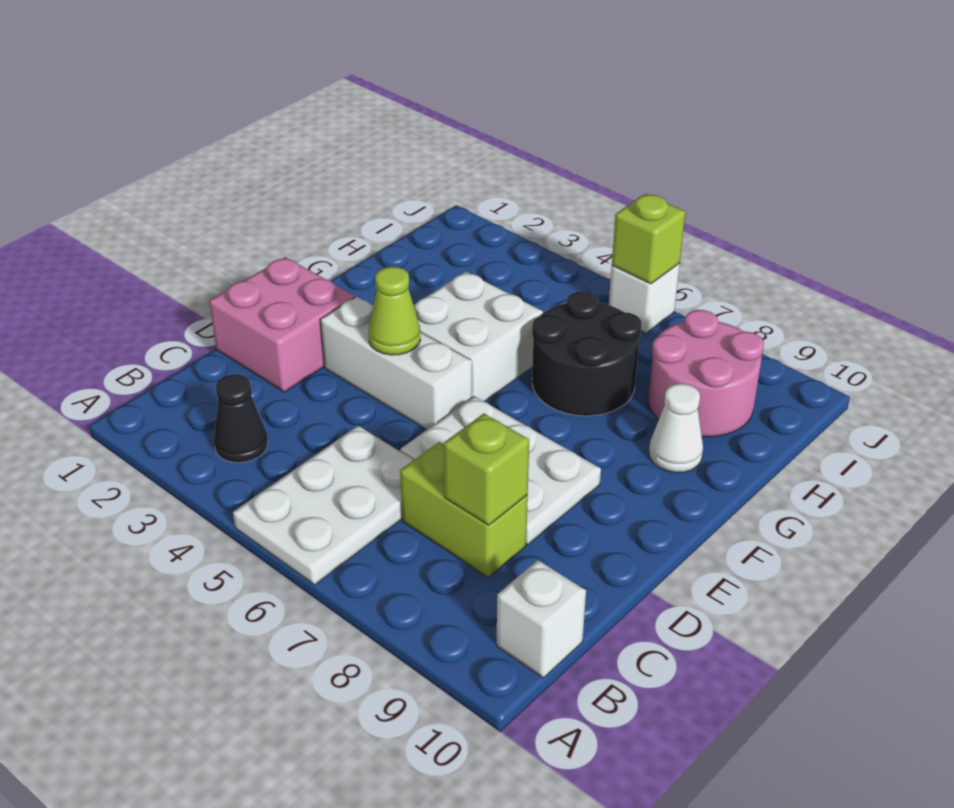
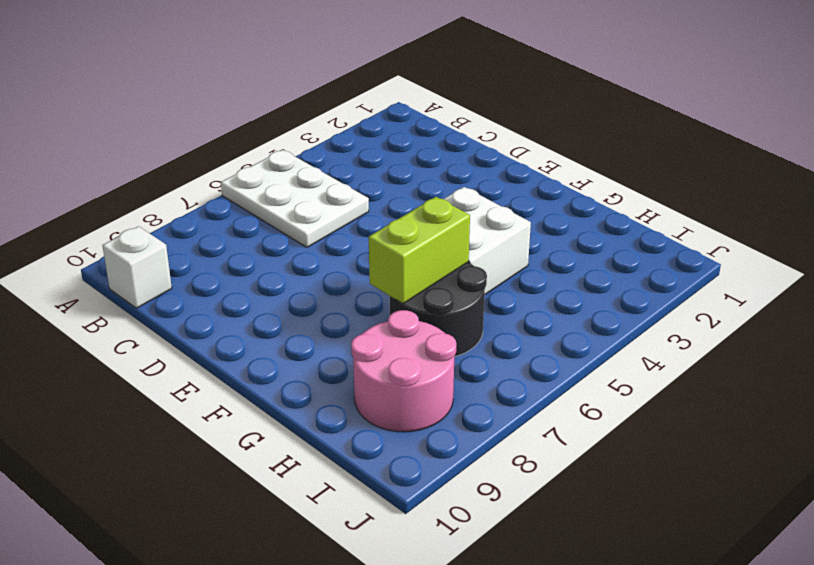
lime 1x2 brick [369,197,470,304] -> lime 1x2 brick moved to [400,442,528,577]
none -> black 1x1 cone [214,374,268,463]
none -> pink 2x2 brick [209,257,355,392]
none -> white 2x3 plate [400,396,601,545]

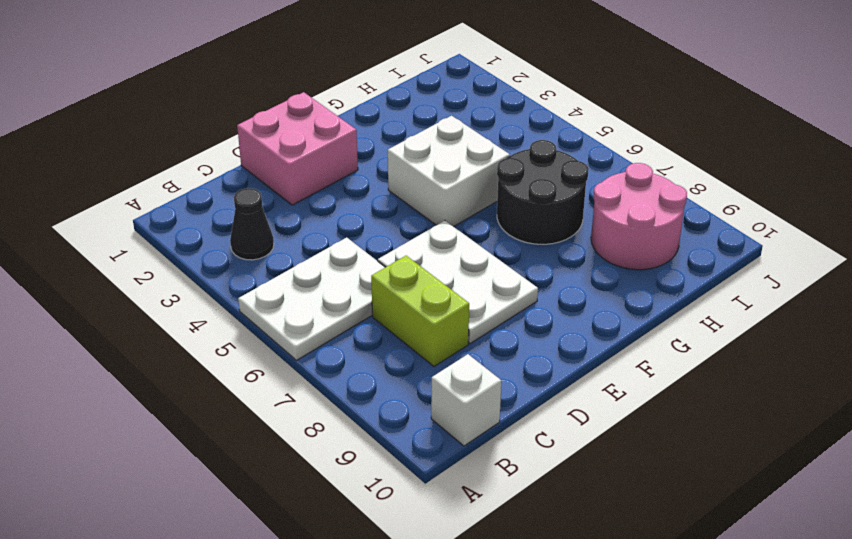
none -> white 1x3 brick [320,297,472,430]
none -> white 1x1 cone [649,384,703,473]
none -> white 1x1 brick [609,263,680,333]

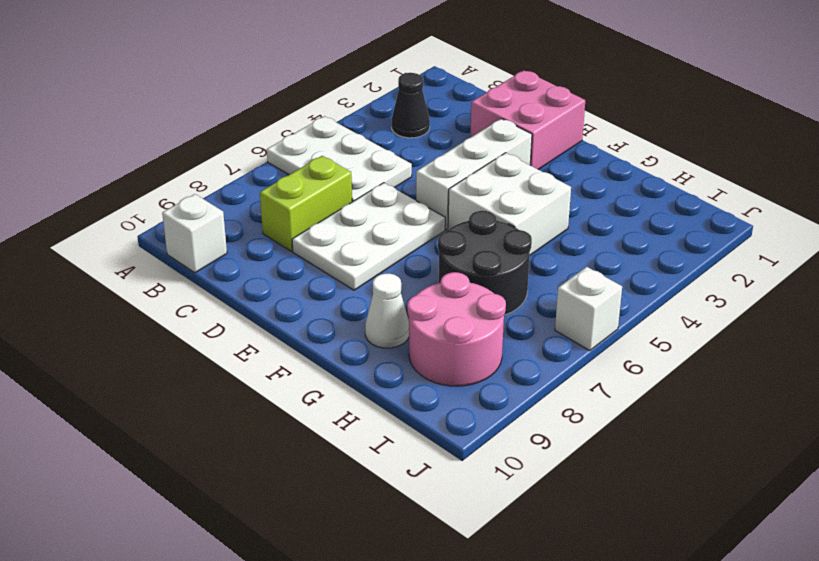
none -> lime 1x1 brick [443,413,529,525]
none -> lime 1x1 cone [369,267,421,355]
none -> lime 1x1 brick [612,194,685,284]

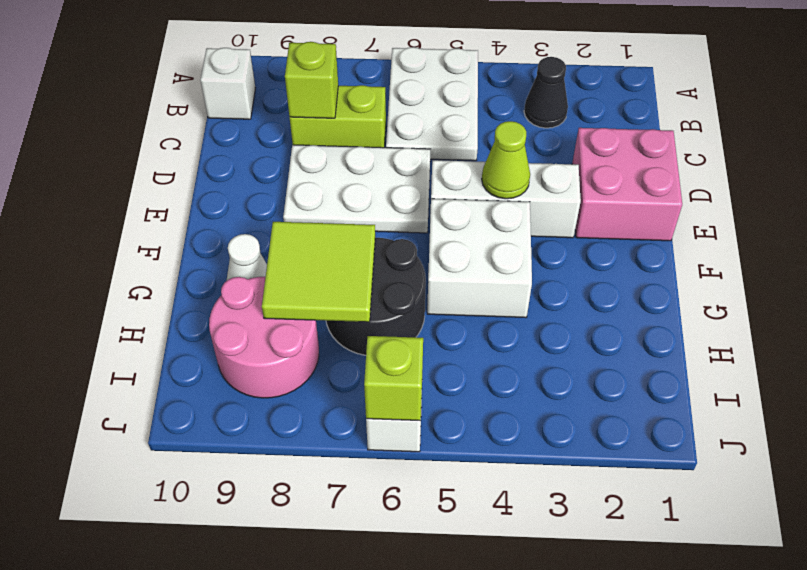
lime 2x2 tile [262,222,375,322] -> none

